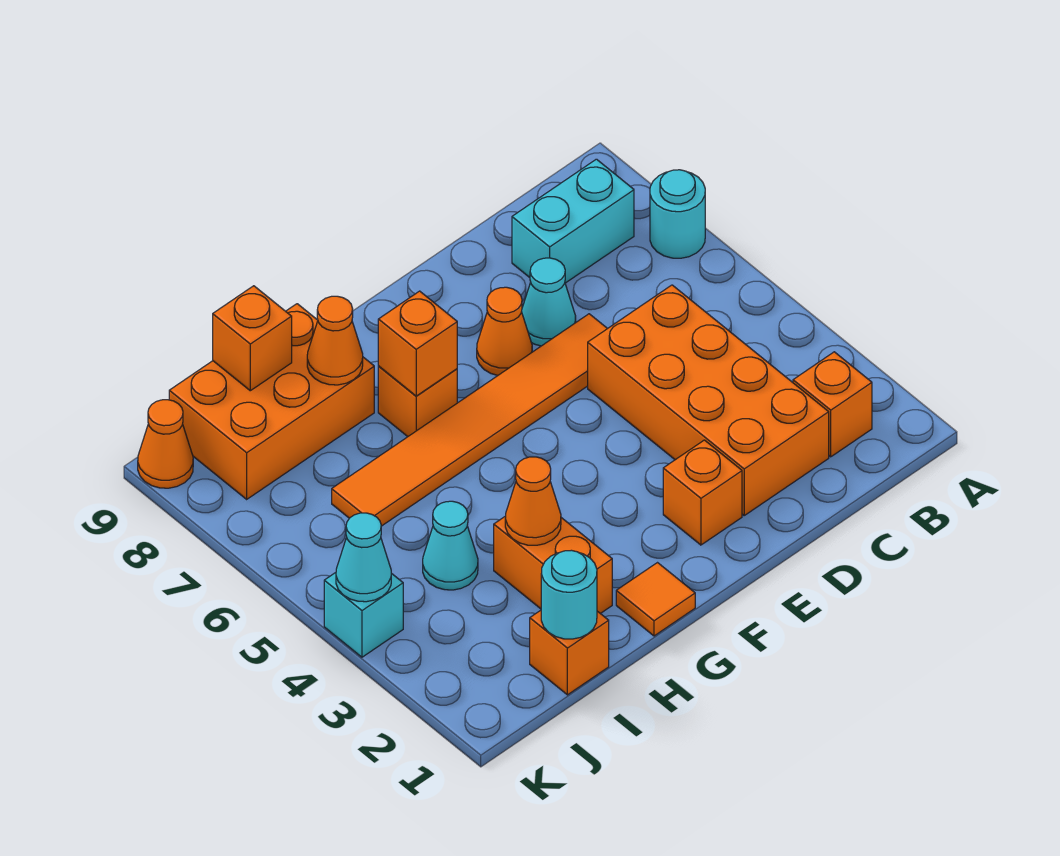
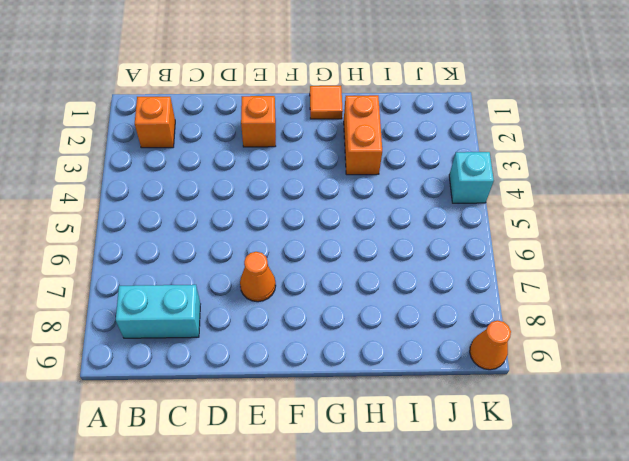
none -> cyan 1x1 round brick [650,170,705,258]
none -> orange 2x4 brick [588,285,829,515]
none -> orange 1x6 tile [332,314,608,526]

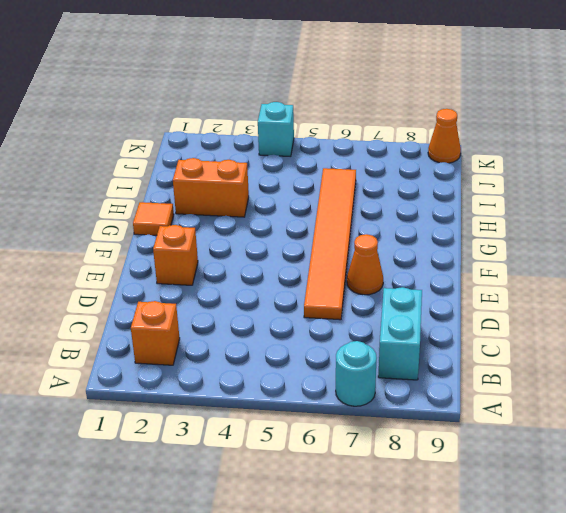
none -> orange 2x4 brick [588,285,829,515]
none -> cyan 1x1 cone [522,258,576,346]
none -> orange 1x1 brick [378,367,457,437]

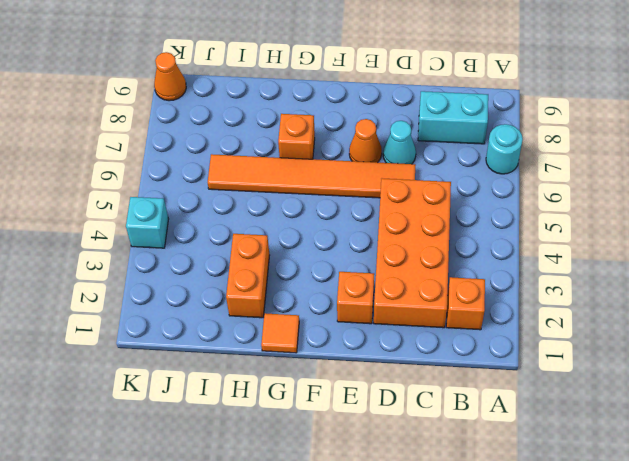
none -> orange 2x3 brick [169,304,374,499]
none -> orange 1x1 brick [530,610,609,695]
none -> cyan 1x1 cone [423,501,478,590]

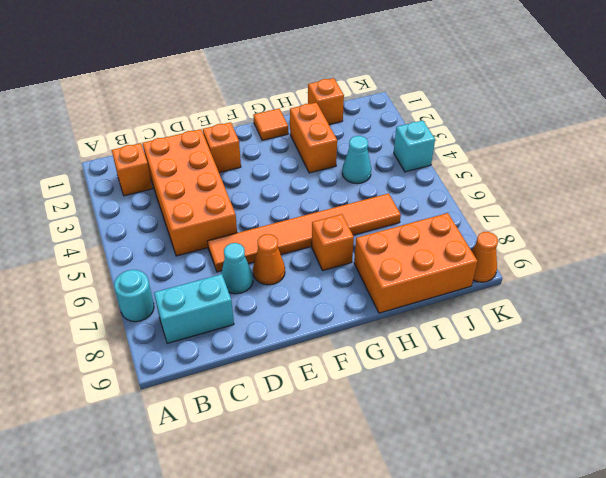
none -> orange 1x1 brick [378,291,457,396]
none -> orange 1x1 cone [505,457,561,545]
none -> orange 1x1 cone [307,296,363,385]

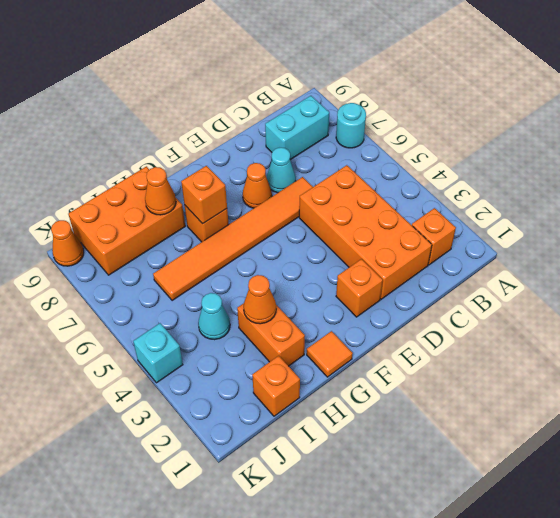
none -> cyan 1x1 round brick [541,550,597,639]
none -> orange 1x1 brick [213,286,292,391]
none -> cyan 1x1 cone [336,513,391,602]

